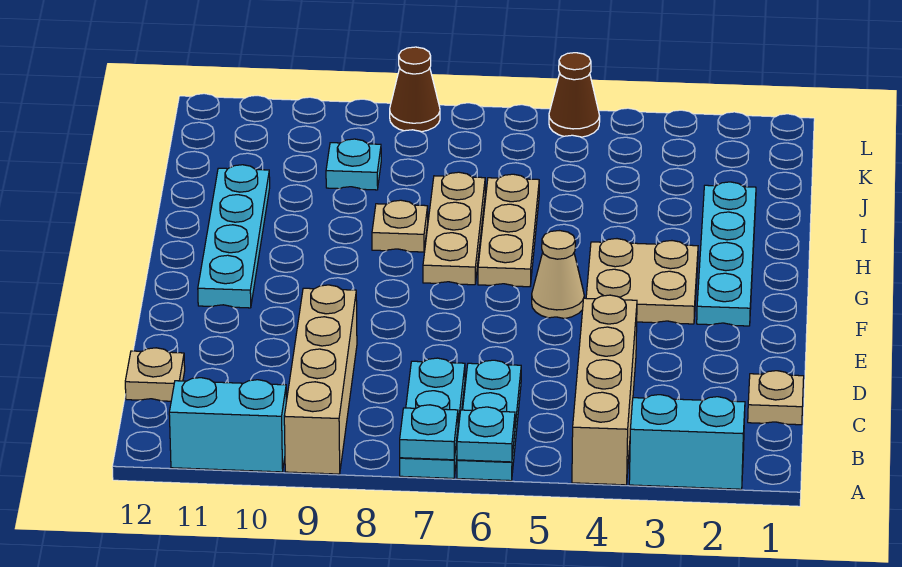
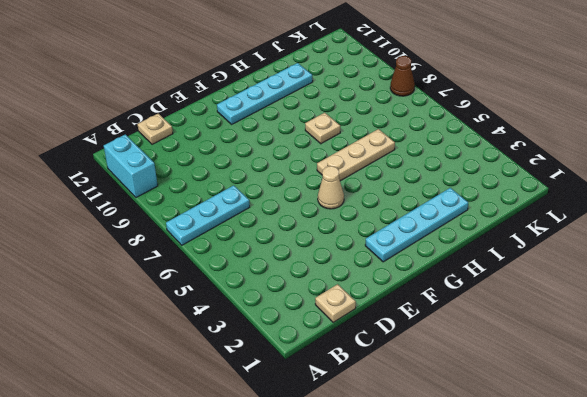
none -> cyan 1x2 brick [629,395,745,489]
none -> tan 1x4 brick [572,295,637,485]
none -> cyan 1x3 plate [457,360,521,481]

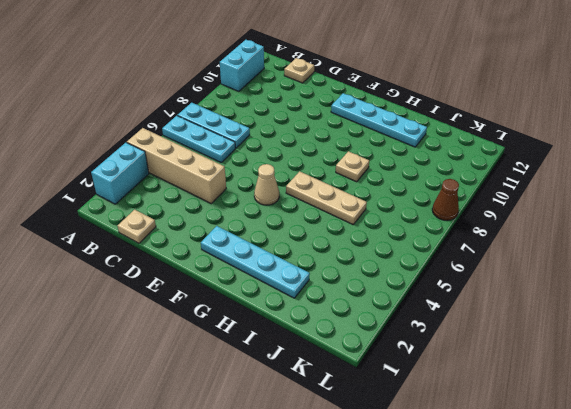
none -> tan 1x4 brick [284,285,357,474]
none -> tan 2x2 plate [586,239,698,324]
none -> tan 1x3 plate [423,172,485,285]

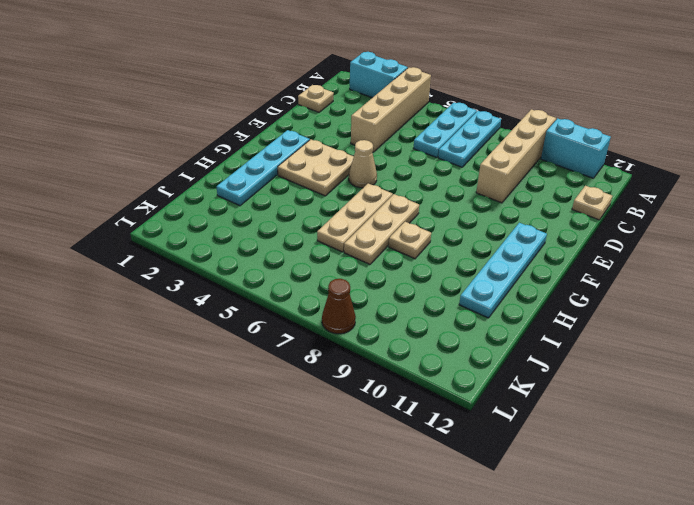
none -> cyan 1x1 plate [326,139,381,190]
none -> brown 1x1 cone [549,53,600,137]
none -> cyan 1x1 plate [457,407,515,462]

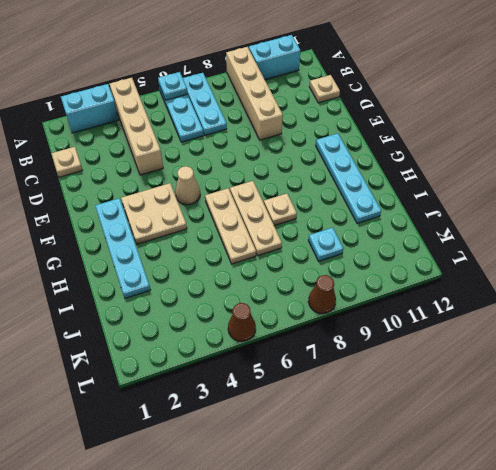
none -> cyan 1x1 plate [400,405,458,460]

